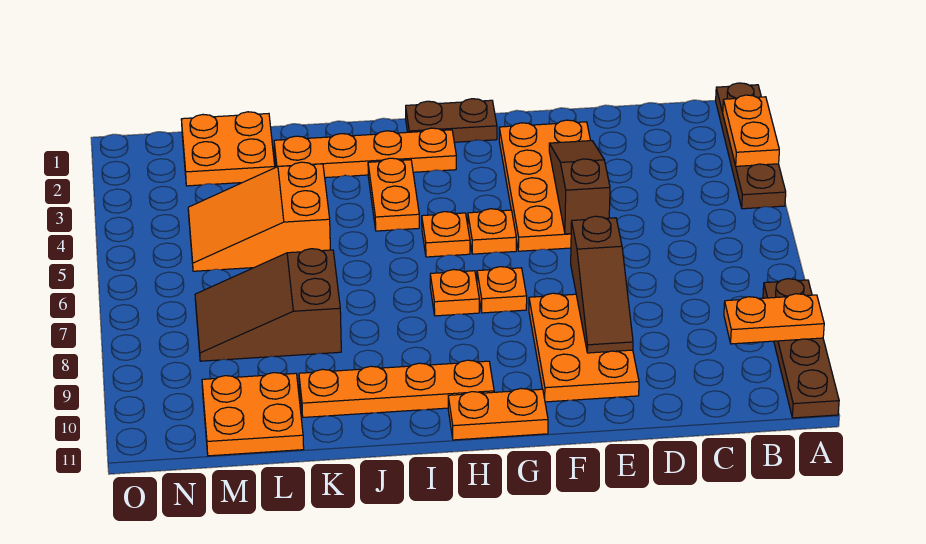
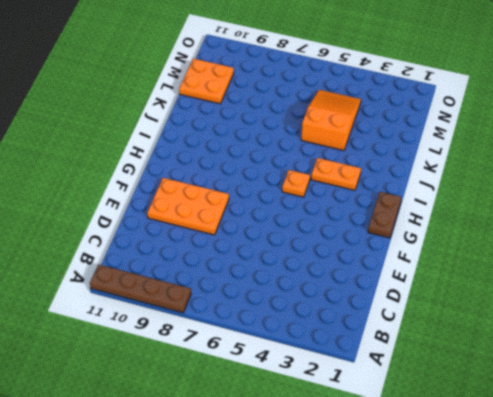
none -> brown 1x4 plate [716,83,786,209]
none -> orange 2x4 plate [499,120,591,251]
none -> orange 1x1 plate [468,209,516,254]

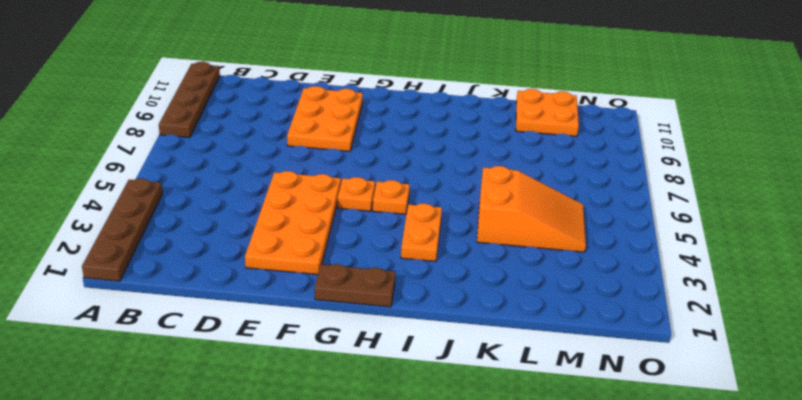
none -> orange 1x1 plate [477,267,527,313]
none -> orange 1x2 plate [448,389,548,440]
none -> orange 1x4 plate [274,128,456,178]

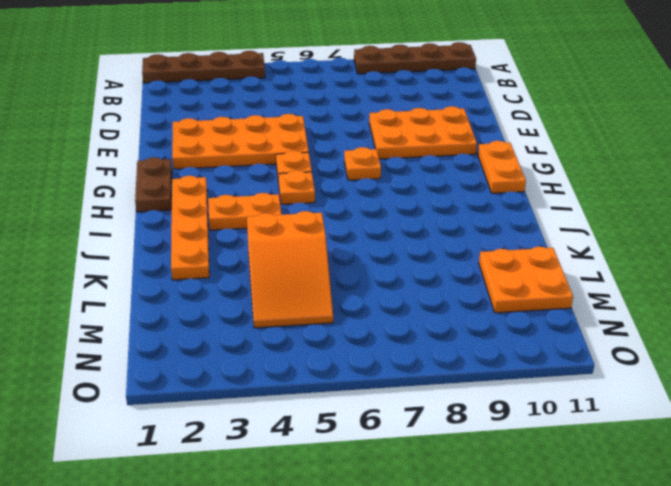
none -> orange 1x1 plate [430,270,479,316]
none -> orange 1x4 plate [299,360,494,417]
none -> brown 2x3 slope [195,249,341,361]

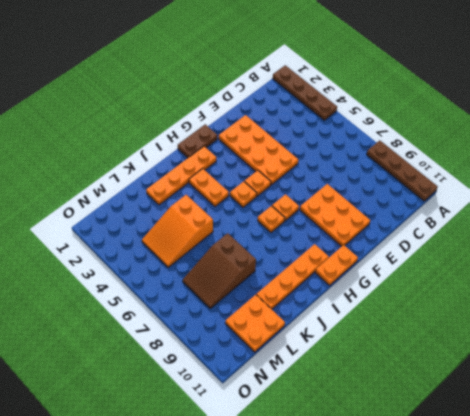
none -> orange 2x2 plate [181,112,275,186]
none -> orange 1x2 plate [723,95,779,166]
none -> orange 1x2 plate [724,294,824,344]

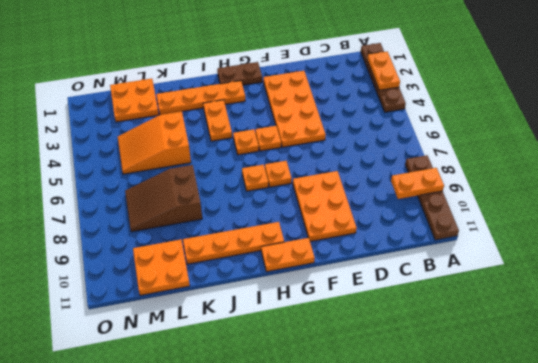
none -> brown 1x3 slope [549,141,610,234]
none -> brown 1x3 slope [571,216,633,353]

